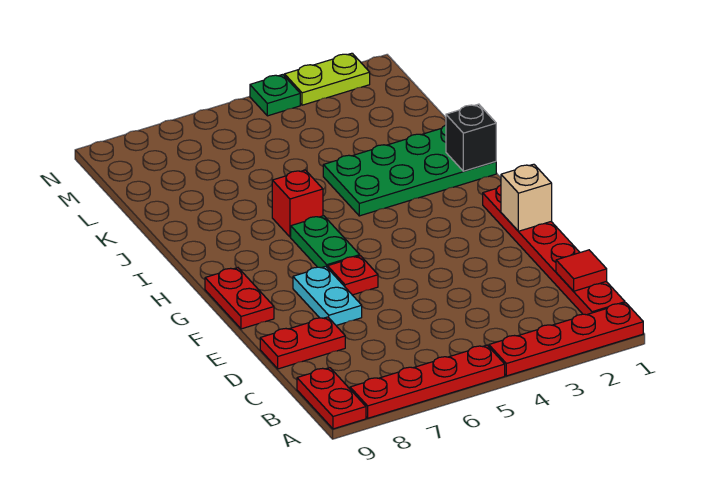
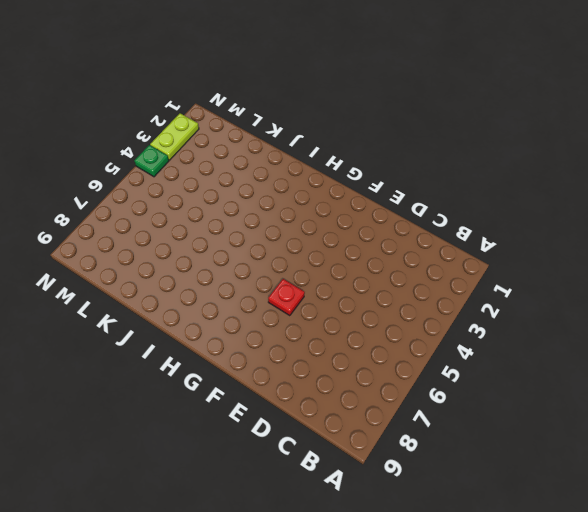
none -> red 1x4 plate [489,303,643,376]
none -> red 1x4 plate [350,345,505,418]
none -> red 1x2 plate [297,368,366,429]

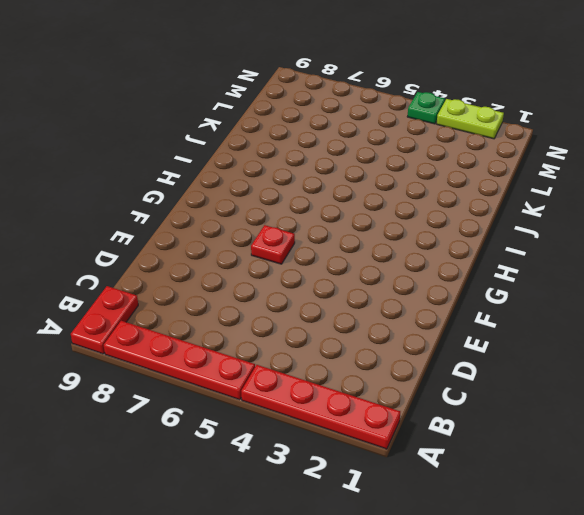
none -> red 1x6 plate [483,185,625,315]
none -> red 1x2 plate [260,317,345,369]
none -> cyan 1x2 plate [293,266,362,325]

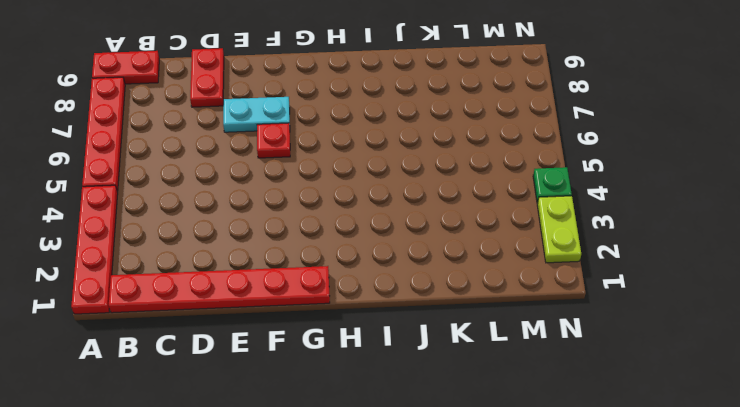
none -> red 1x2 plate [205,268,274,329]
none -> green 1x2 plate [291,216,360,268]
none -> green 2x4 plate [323,125,496,216]

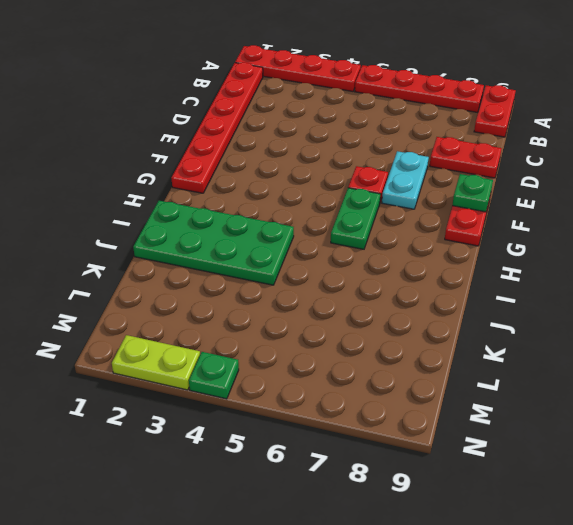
green 1x1 plate [452,174,493,212] -> none
none -> red 1x1 brick [272,170,323,237]
none -> red 1x1 tile [556,250,607,291]
none -> tan 1x1 brick [501,164,552,231]

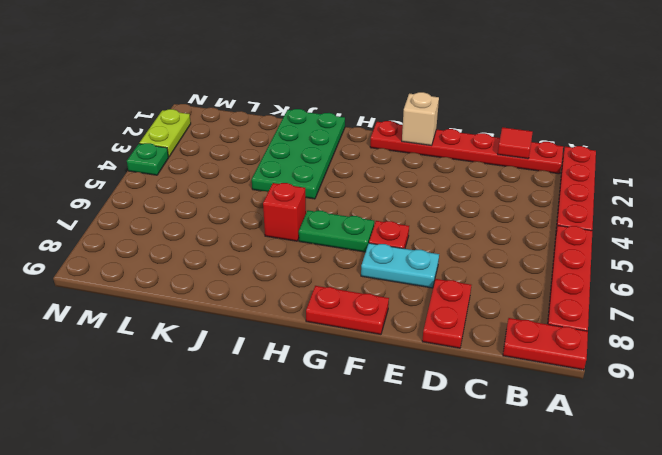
none -> black 1x1 brick [446,104,496,171]

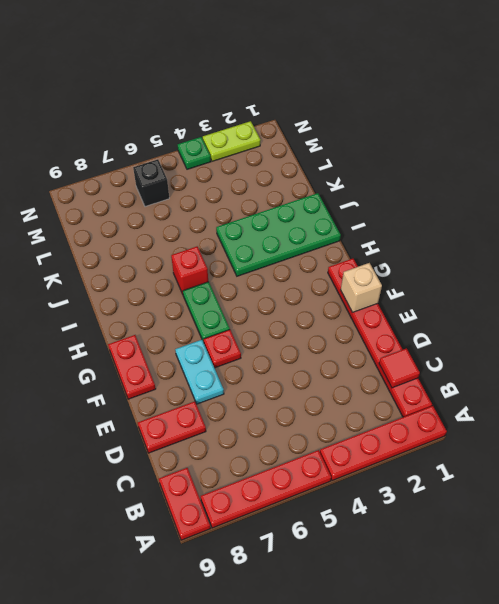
black 1x1 brick [133,159,169,207] -> black 1x1 brick moved to [446,104,496,171]

